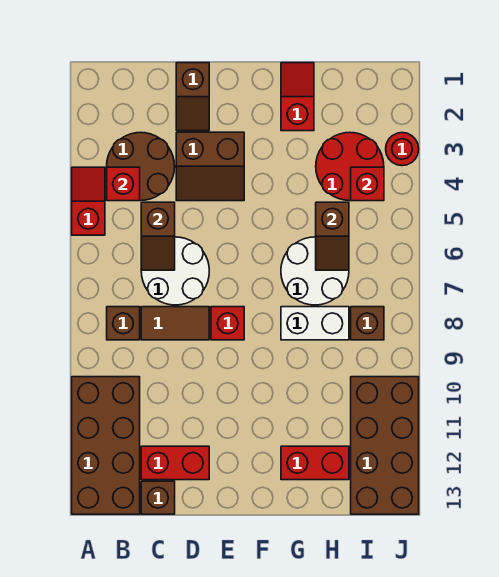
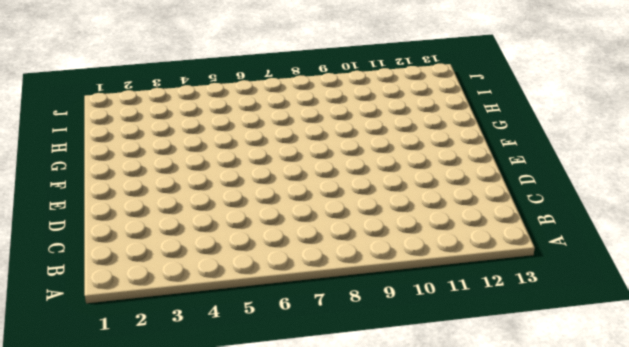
none -> red 1x2 slope [72,167,105,235]
none -> brown 2x4 brick [72,377,140,514]
none -> brown 2x2 round brick [107,132,175,201]

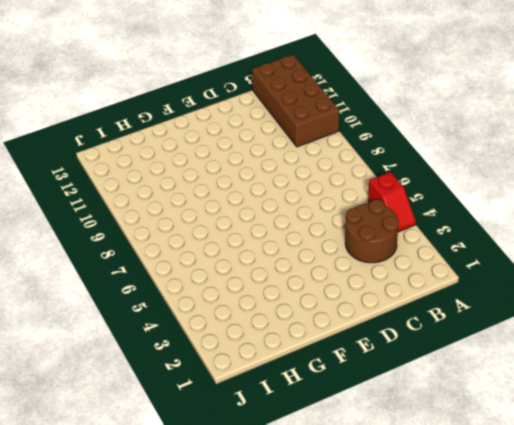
none -> brown 1x1 brick [107,307,140,340]
none -> white 2x2 round brick [141,237,209,305]
none -> brown 1x2 tile [141,307,209,340]

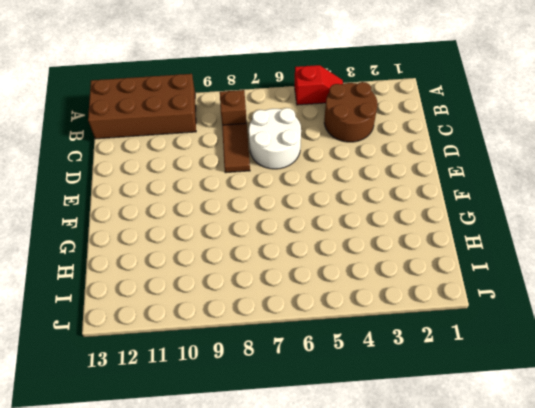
none -> red 1x2 brick [141,446,209,480]
none -> brown 1x1 brick [141,481,175,514]
none -> brown 1x2 slope [176,63,209,131]

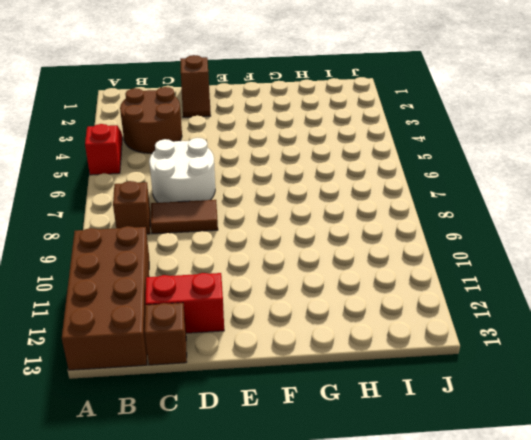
none -> brown 2x2 slope [176,132,244,201]
none -> red 1x1 brick [211,307,244,340]
none -> red 1x2 slope [281,63,314,131]

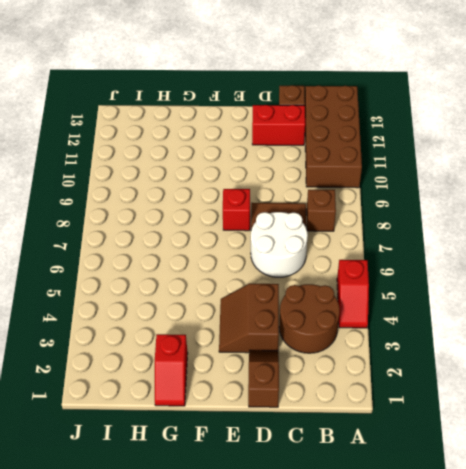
brown 2x2 slope [219,284,279,353] -> brown 2x2 slope turned to [176,132,244,201]
none -> white 2x2 round brick [281,237,349,305]
none -> white 1x2 brick [281,307,349,340]
none -> red 1x2 brick [281,446,349,480]

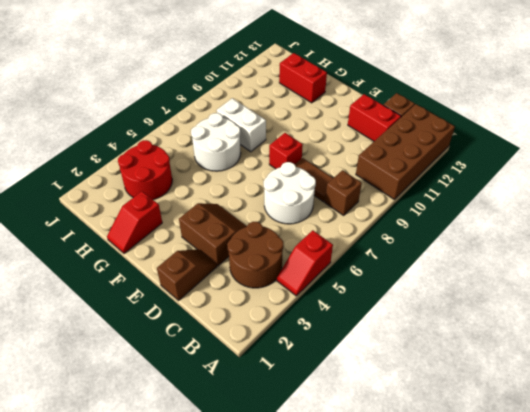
none -> brown 1x1 brick [351,307,384,340]
none -> brown 2x4 brick [351,377,419,514]
none -> red 1x1 round brick [386,133,419,166]

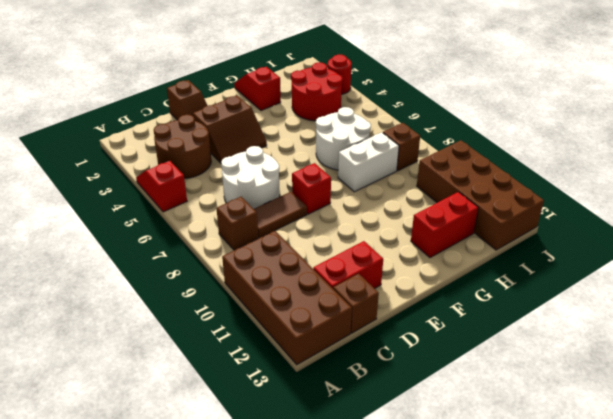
none -> red 1x1 brick [107,167,140,201]
none -> brown 1x2 slope [141,202,175,270]
none -> brown 1x2 slope [316,202,349,270]

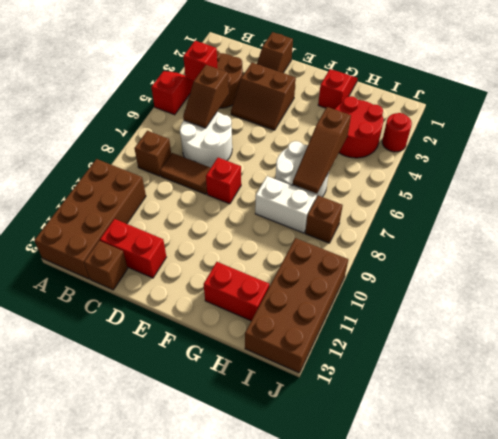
brown 1x3 slope [293,107,351,193] -> brown 1x2 slope [316,202,349,270]
none -> red 1x1 brick [351,167,384,201]

